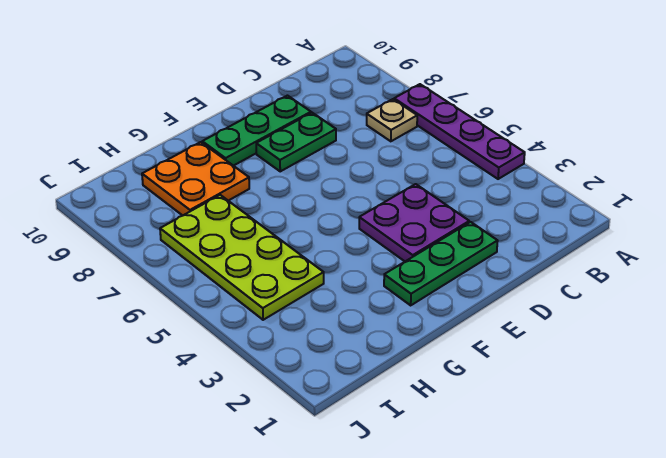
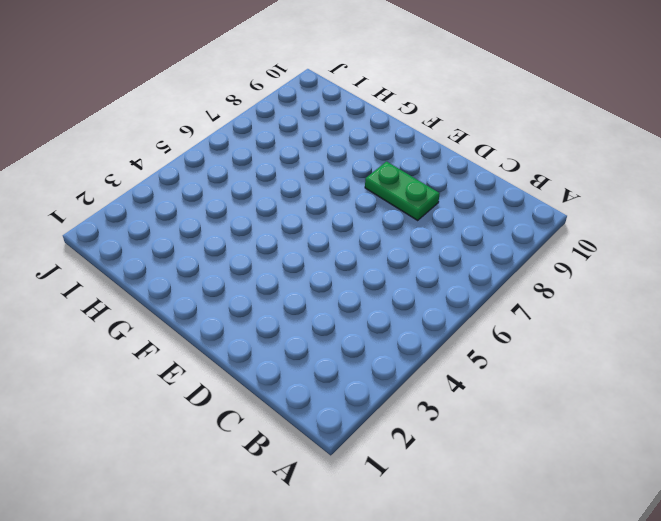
none -> purple 1x4 plate [394,84,525,179]
none -> tan 1x1 plate [367,99,417,141]

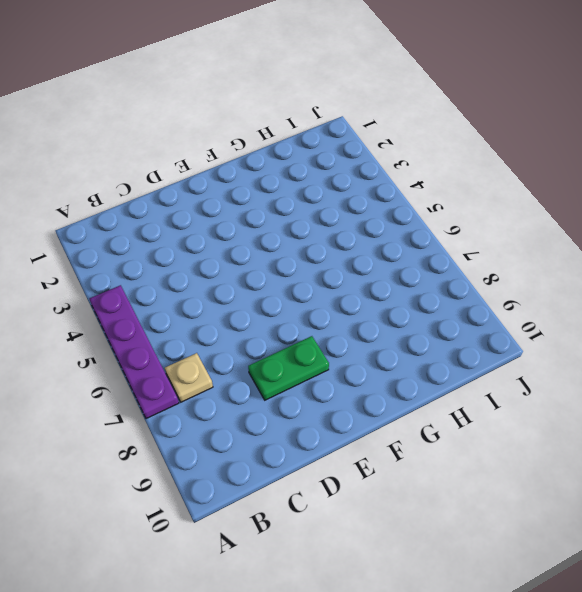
none -> green 1x3 plate [384,222,498,305]
none -> purple 2x2 plate [359,184,469,261]

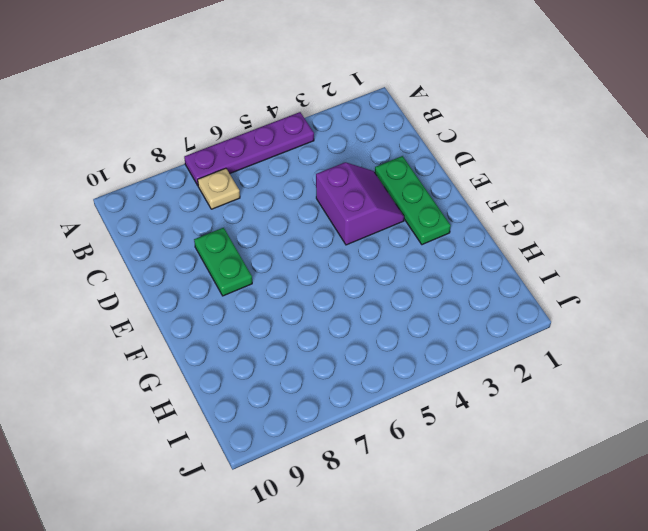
purple 2x2 slope [316,162,404,245] -> purple 2x2 plate [359,184,469,261]
none -> green 1x3 plate [202,96,311,166]
none -> orange 2x2 plate [142,142,249,216]

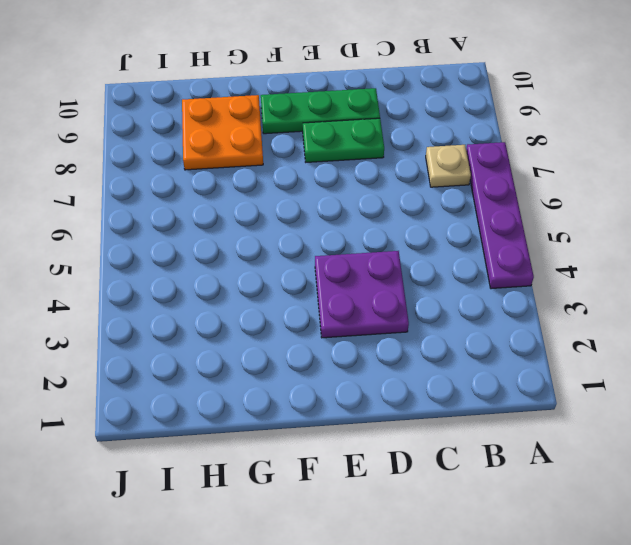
none -> green 1x3 plate [384,222,498,305]
none -> lime 2x4 plate [160,195,324,320]

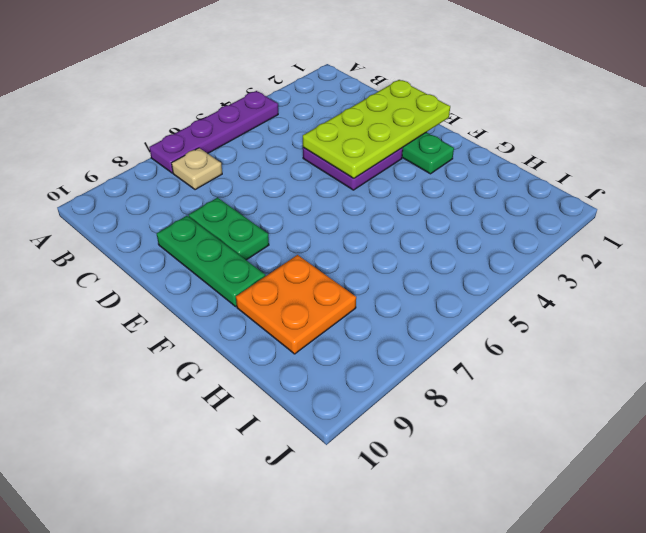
lime 2x4 plate [303,80,450,179] -> lime 2x4 plate moved to [160,195,324,320]

